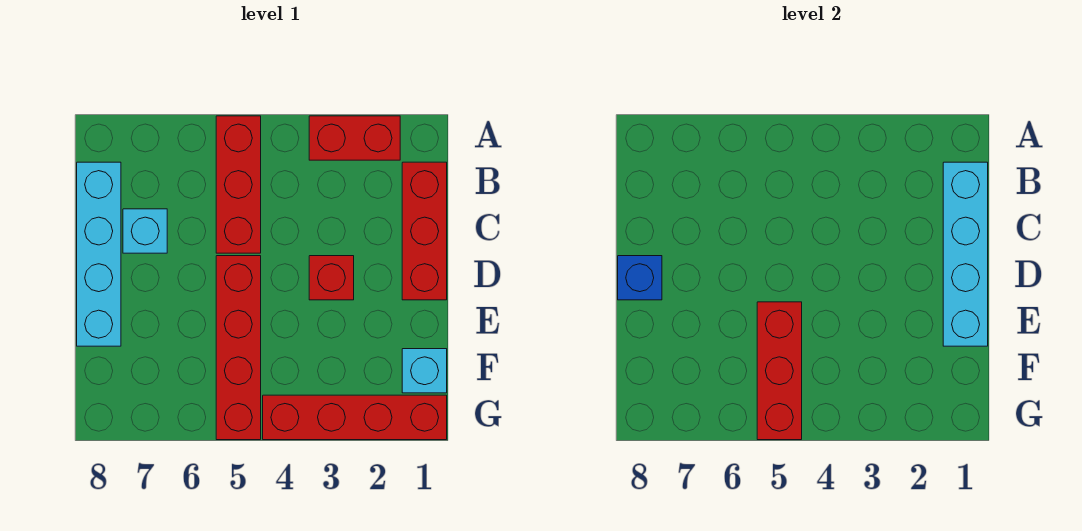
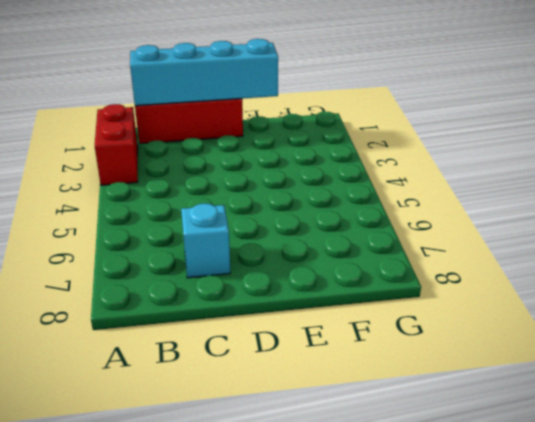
none -> red 1x3 brick [216,116,261,253]
none -> cyan 1x4 brick [77,162,121,346]
none -> red 1x1 brick [309,256,354,300]

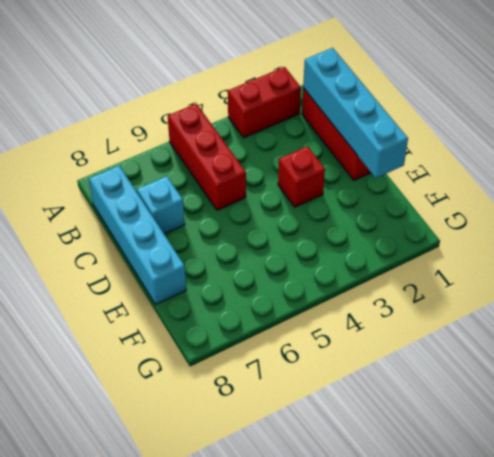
none -> red 1x4 brick [216,256,261,440]
none -> cyan 1x1 brick [402,349,447,393]
none -> red 1x4 brick [263,395,447,440]

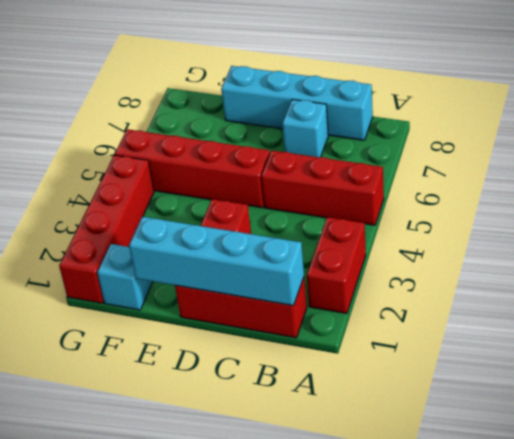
none -> blue 1x1 brick [618,256,662,300]
none -> red 1x3 brick [757,302,802,440]

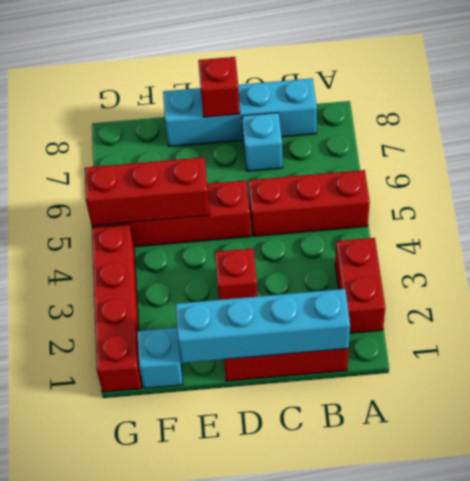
red 1x1 brick [198,57,240,117] -> blue 1x1 brick [618,256,662,300]

